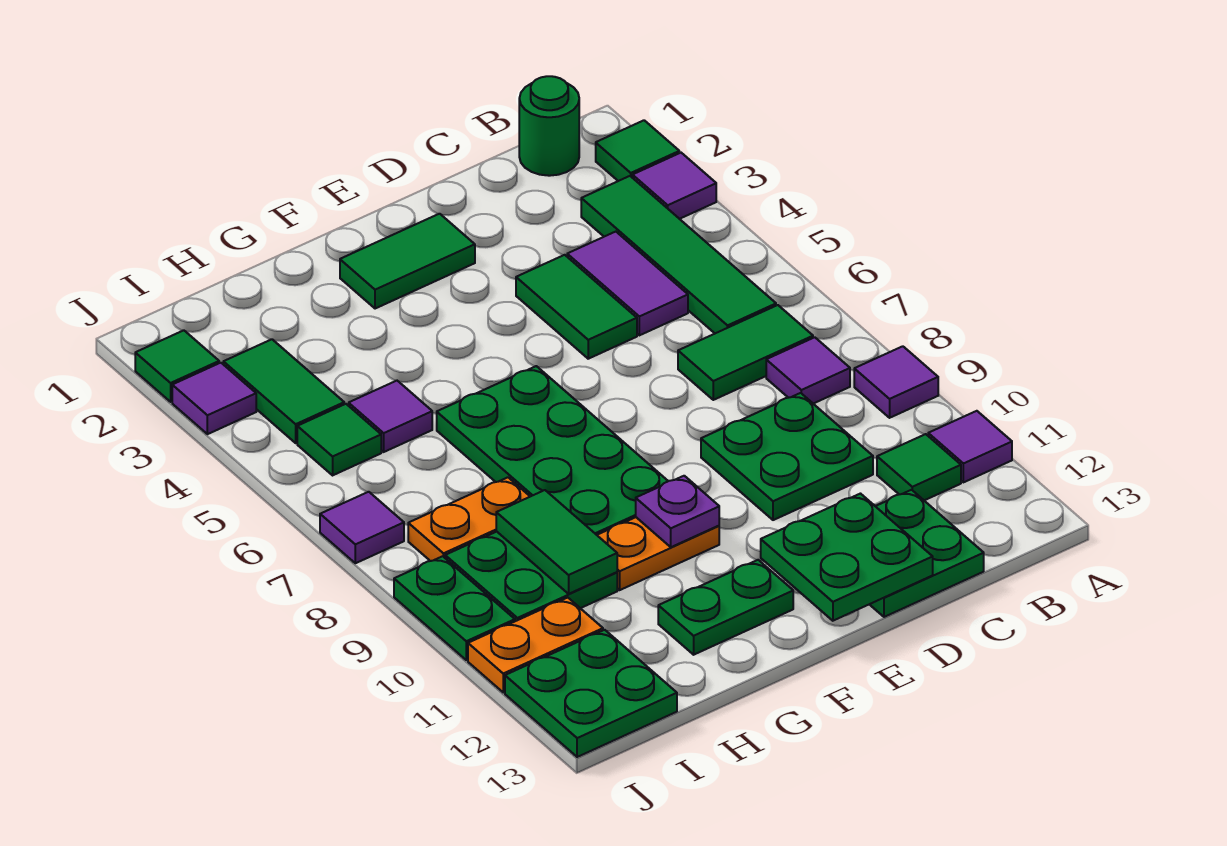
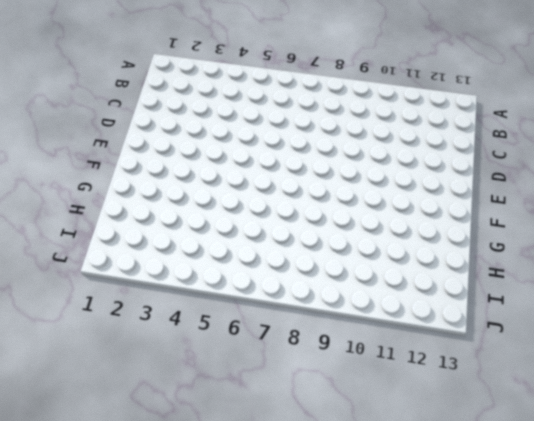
none -> green 1x1 tile [596,120,679,181]
none -> purple 1x1 tile [633,153,716,219]
none -> purple 1x1 tile [854,346,938,418]
none -> purple 1x1 tile [928,411,1012,482]

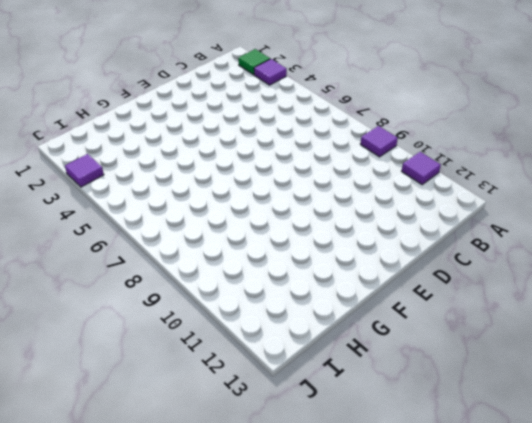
none -> green 1x1 round brick [519,76,579,176]
none -> green 1x4 tile [581,176,776,333]
none -> green 1x2 tile [678,305,813,400]
none -> purple 1x1 tile [766,337,850,404]

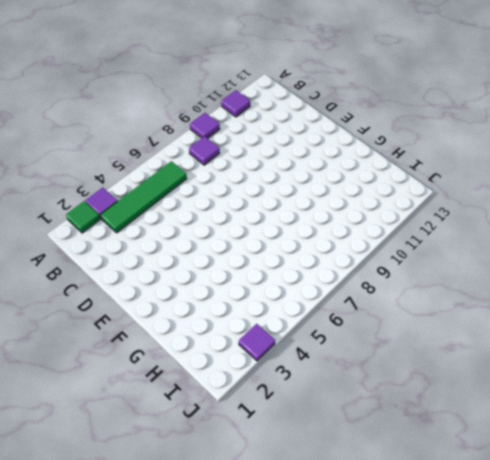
none -> green 1x1 round brick [519,76,579,176]
none -> green 1x2 tile [678,305,813,400]
none -> green 1x1 tile [877,434,961,500]
none -> purple 1x2 tile [567,232,688,335]

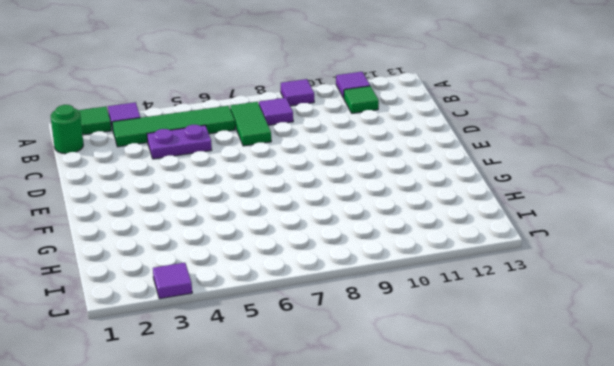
purple 1x2 plate [147,125,212,159] -> purple 1x2 tile [567,232,688,335]
none -> green 2x2 plate [701,393,873,520]
none -> green 2x2 plate [869,490,984,617]
none -> green 1x2 tile [516,255,637,359]
none -> green 1x2 tile [340,214,475,309]

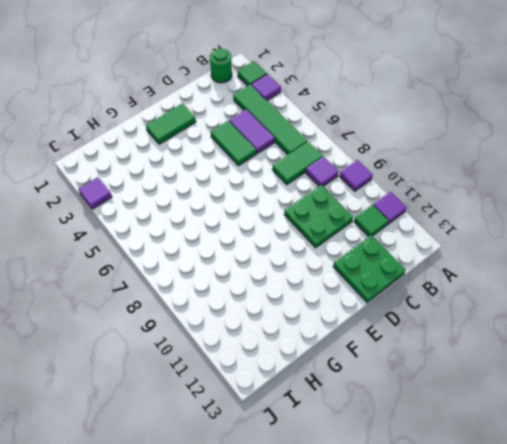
none -> green 2x4 plate [437,366,668,535]
none -> orange 1x2 plate [597,517,719,590]
none -> green 1x2 plate [658,560,793,655]
none -> purple 1x1 tile [349,381,432,452]

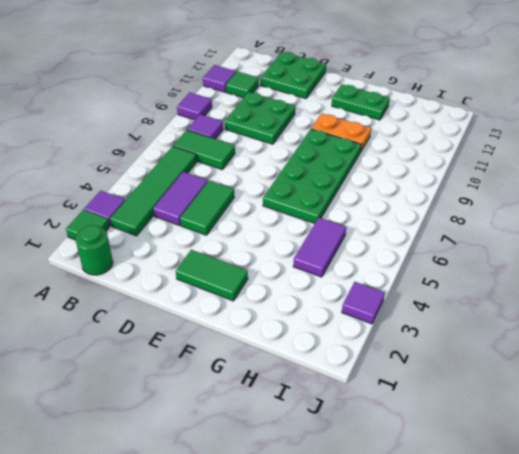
purple 1x2 tile [293,218,346,277] -> purple 1x1 tile [349,381,432,452]
none -> orange 1x2 plate [408,477,530,561]
none -> green 2x2 plate [445,532,617,621]
none -> green 1x2 tile [223,339,344,443]
none -> green 1x1 tile [297,404,381,475]

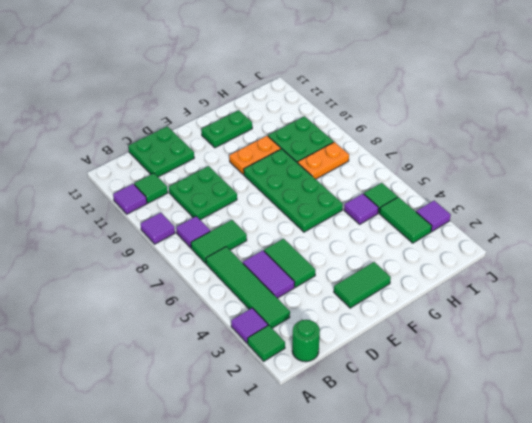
none -> orange 1x2 plate [468,598,603,692]
none -> green 2x2 plate [505,630,677,757]
none -> green 1x1 tile [135,330,219,402]
none -> purple 1x1 tile [320,492,404,563]

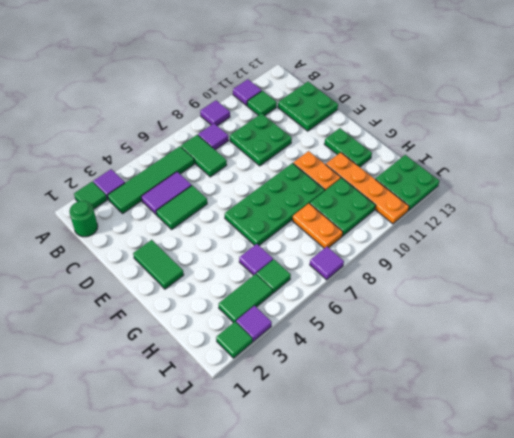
orange 1x4 plate [326,152,409,224] -> orange 1x2 plate [468,598,603,692]
none -> green 1x2 plate [394,556,515,660]
none -> green 2x2 plate [761,494,933,621]
none -> purple 1x1 plate [636,476,719,547]
none -> green 1x2 tile [496,490,617,594]

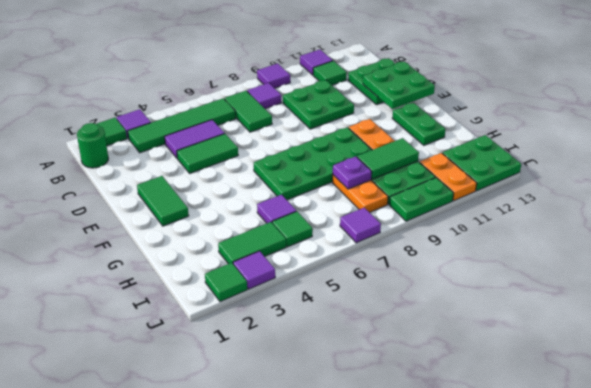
purple 1x1 plate [333,157,372,189] -> purple 1x1 plate moved to [636,476,719,547]

